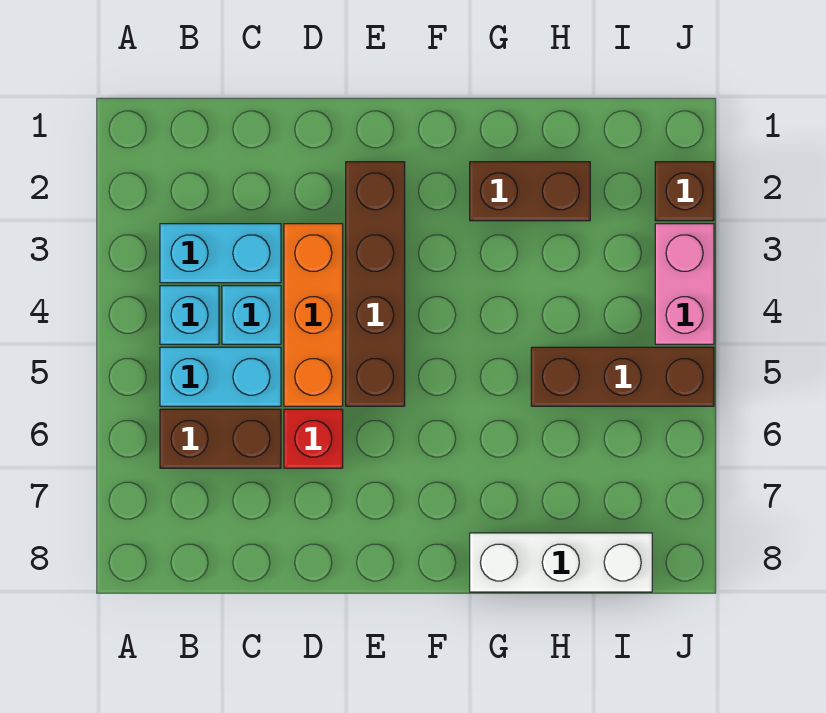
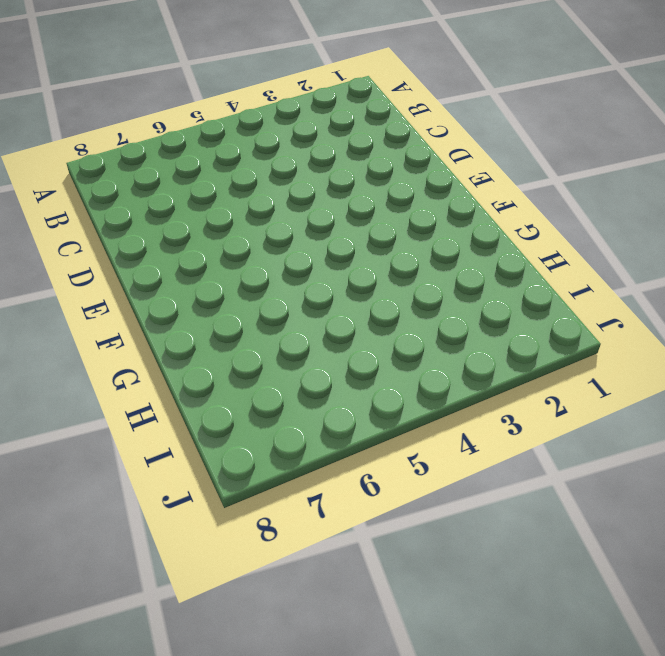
none -> cyan 1x2 brick [160,224,281,283]
none -> cyan 1x1 brick [160,286,219,344]
none -> cyan 1x2 brick [160,347,281,406]

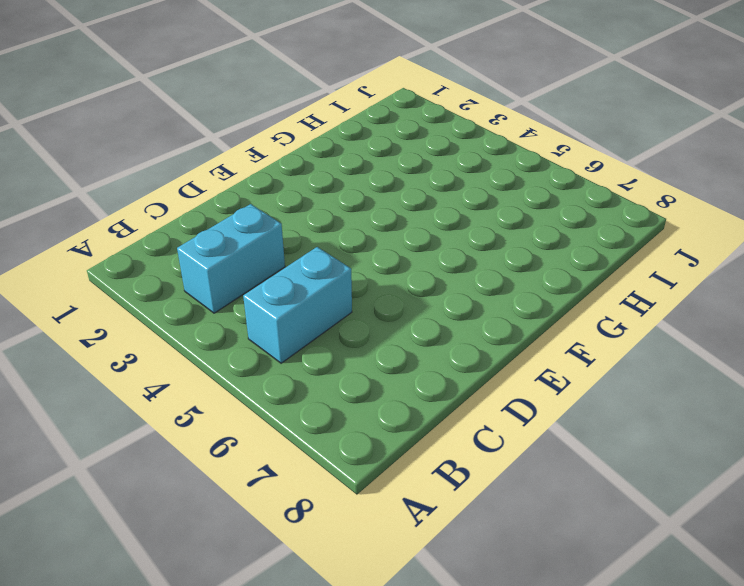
none -> cyan 1x1 brick [160,286,219,344]
none -> brown 1x2 brick [160,409,281,468]
none -> cyan 1x1 brick [222,286,281,344]

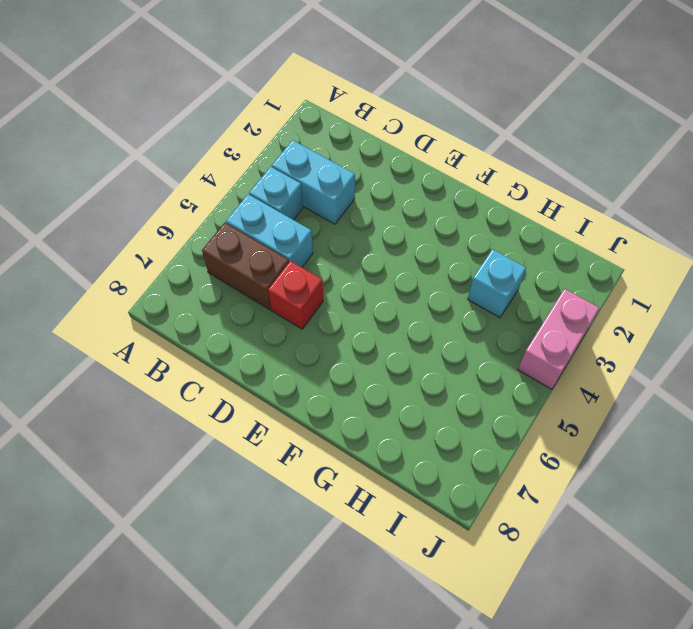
cyan 1x1 brick [468,249,526,318] -> cyan 1x1 brick moved to [222,286,281,344]
none -> orange 1x3 brick [284,224,343,406]
none -> brown 1x4 brick [346,162,405,406]
none -> brown 1x2 brick [470,162,590,221]

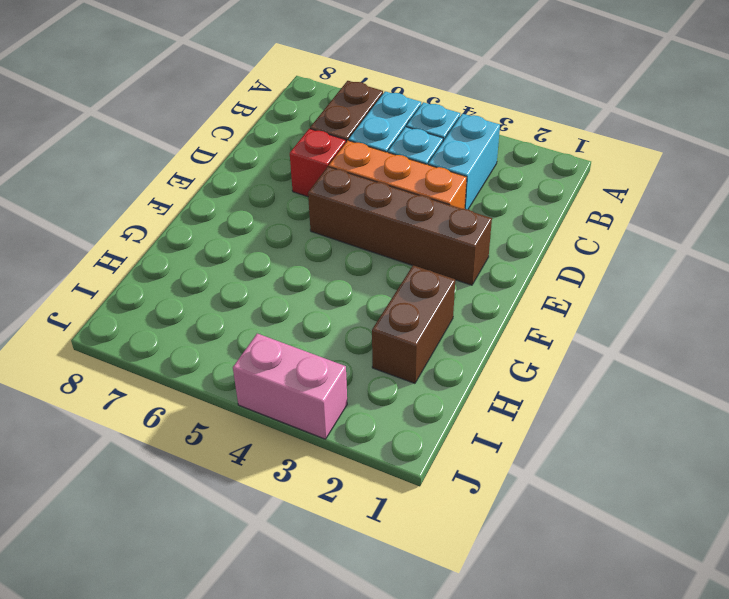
none -> white 1x3 brick [470,533,652,592]
none -> brown 1x3 brick [531,347,714,406]
none -> brown 1x1 brick [655,162,714,221]

